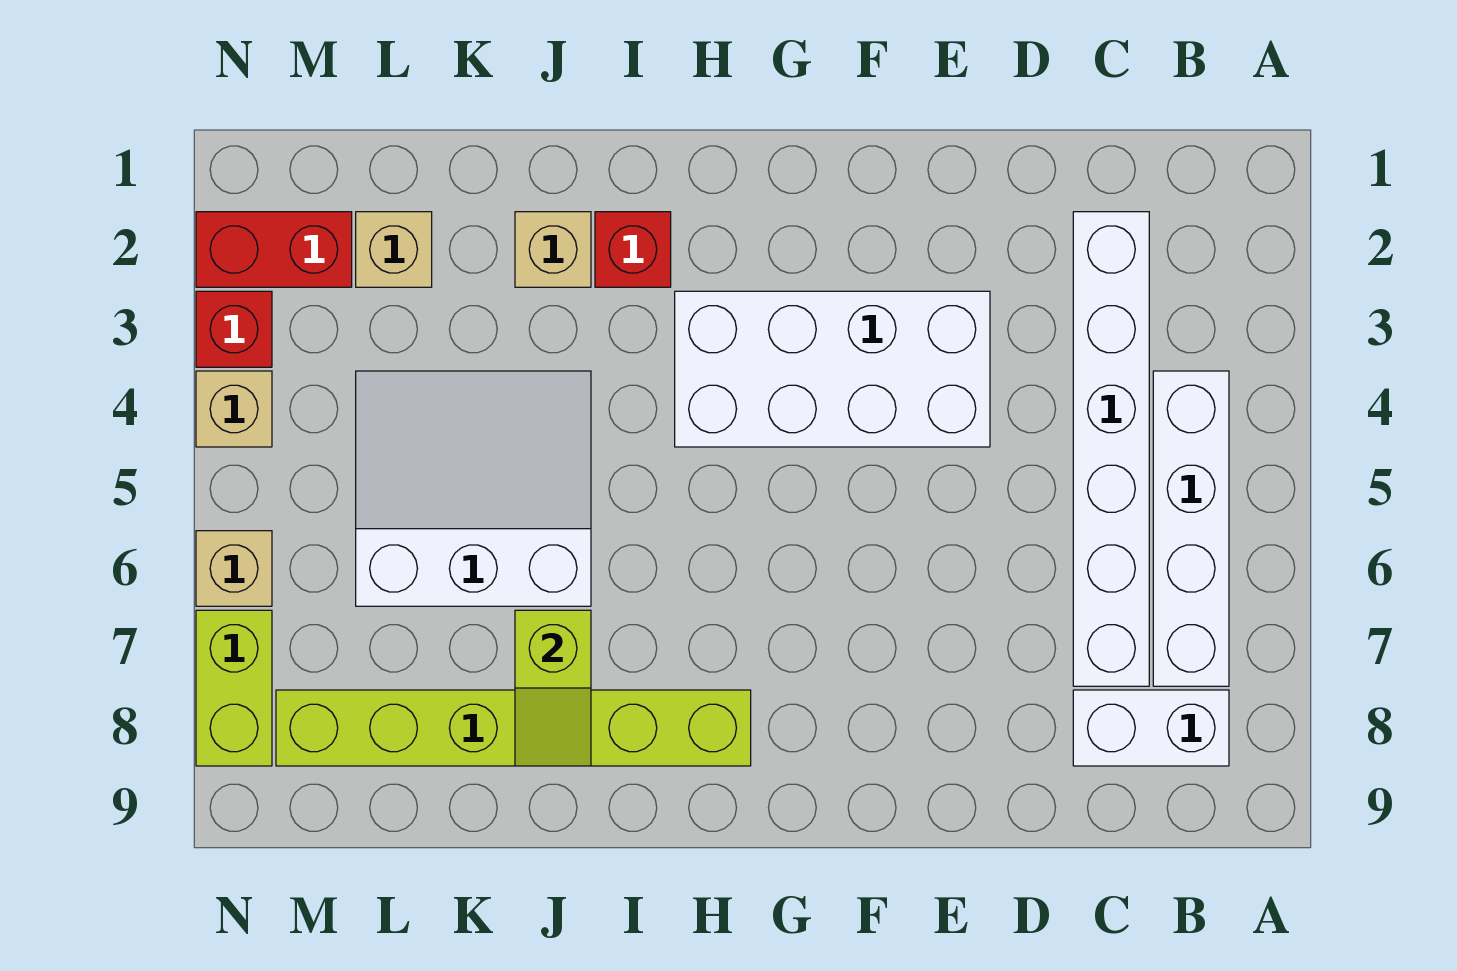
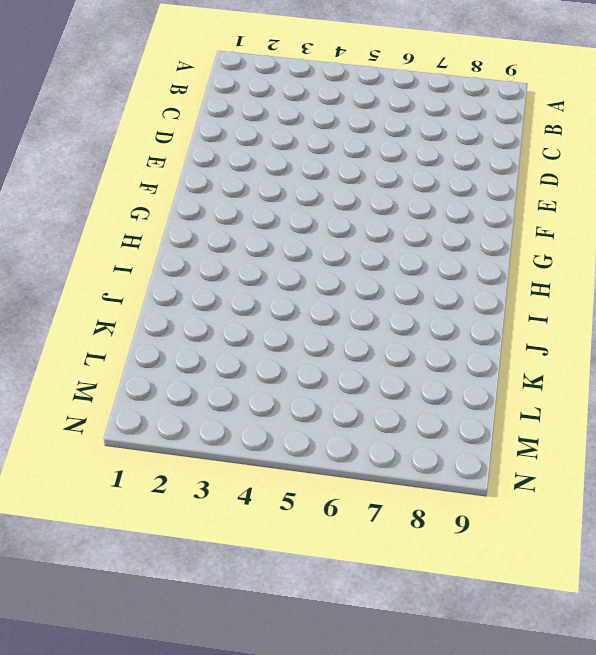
none -> white 1x4 brick [1153,371,1229,686]
none -> white 1x2 brick [1073,690,1229,766]
none -> white 1x6 brick [1073,212,1149,686]

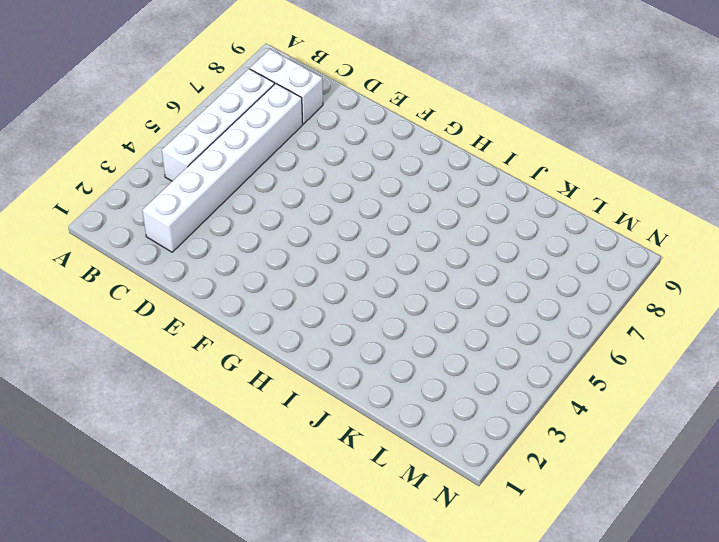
none -> white 2x4 brick [675,291,990,447]
none -> lime 1x6 brick [276,690,751,766]
none -> red 1x1 brick [595,212,671,287]

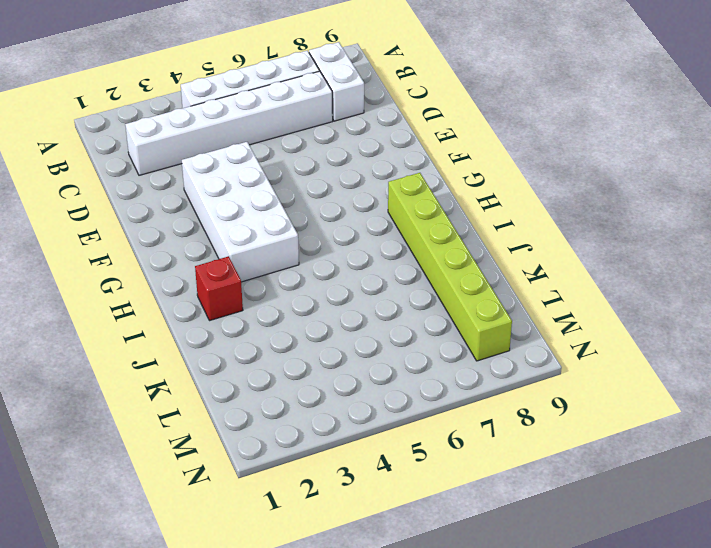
none -> tan 1x1 brick [515,212,591,287]
none -> white 3x3 slope [356,371,591,606]
none -> tan 1x1 brick [356,212,432,287]

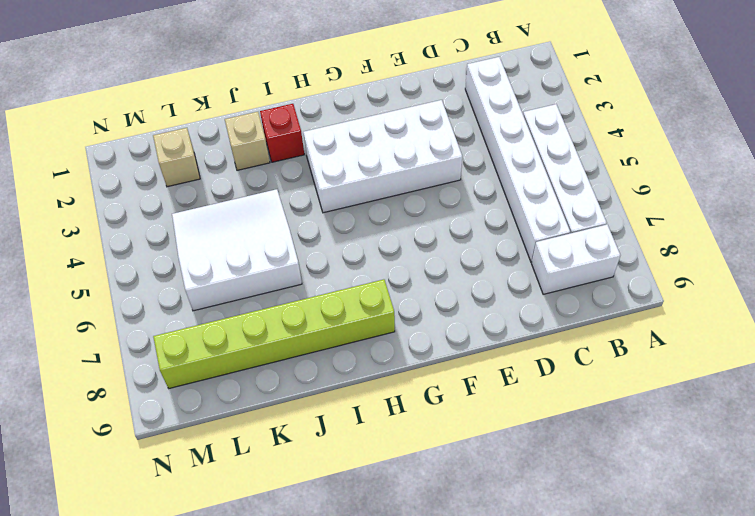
none -> red 1x2 brick [196,212,352,287]
none -> red 1x1 brick [196,291,272,367]
none -> tan 1x1 brick [196,371,272,447]

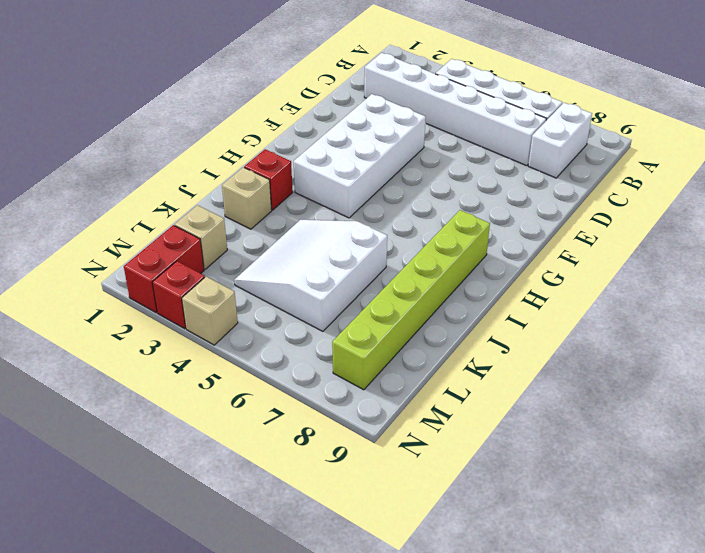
none -> tan 1x1 brick [196,531,272,606]
none -> lime 1x2 brick [196,610,272,766]
none -> lime 1x2 slope [515,610,591,766]

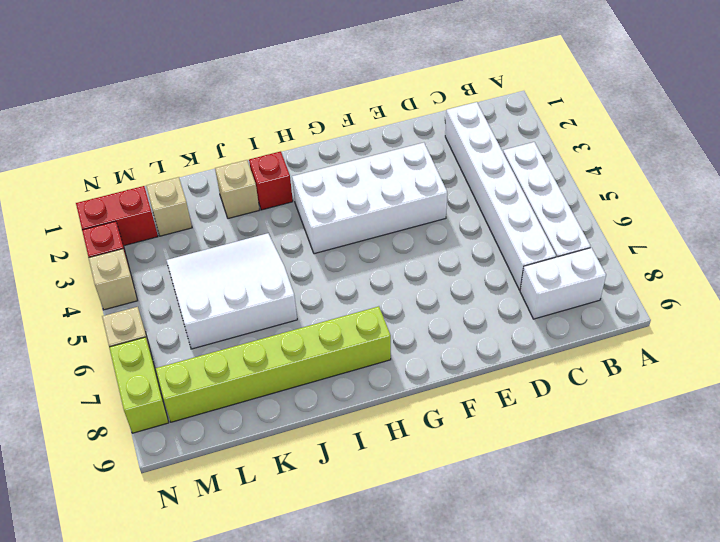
none -> lime 1x2 slope [515,610,591,766]

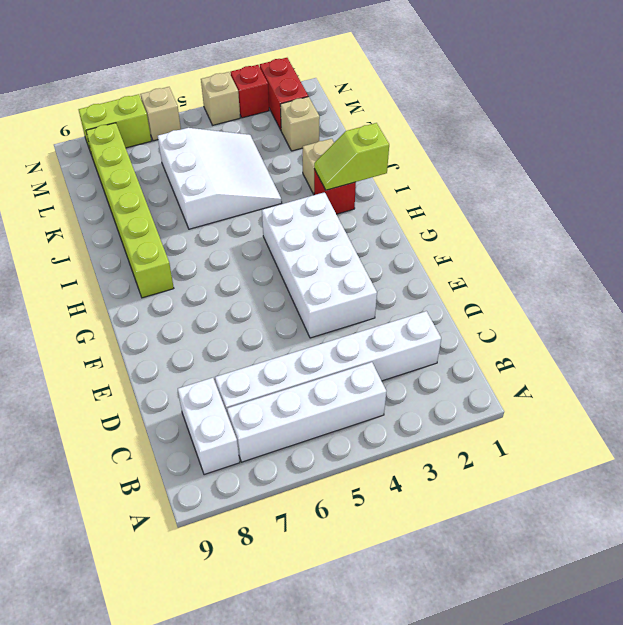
lime 1x2 slope [314,123,389,190] -> lime 1x2 slope moved to [515,610,591,766]

